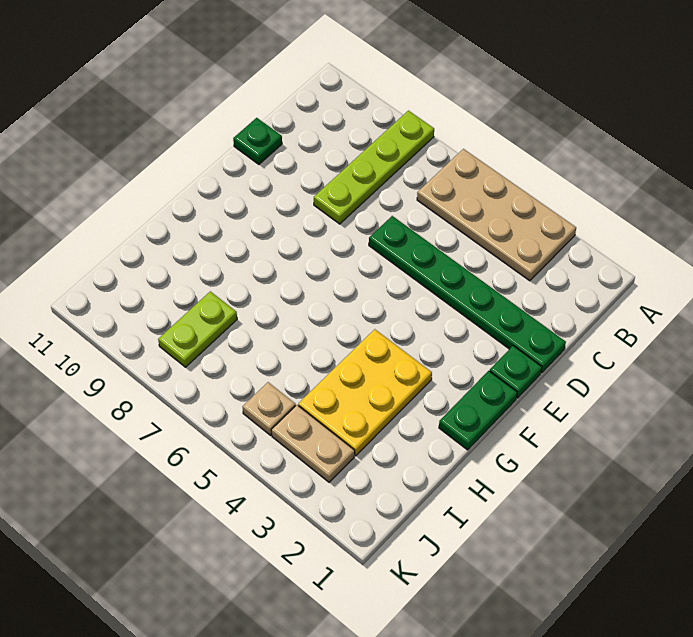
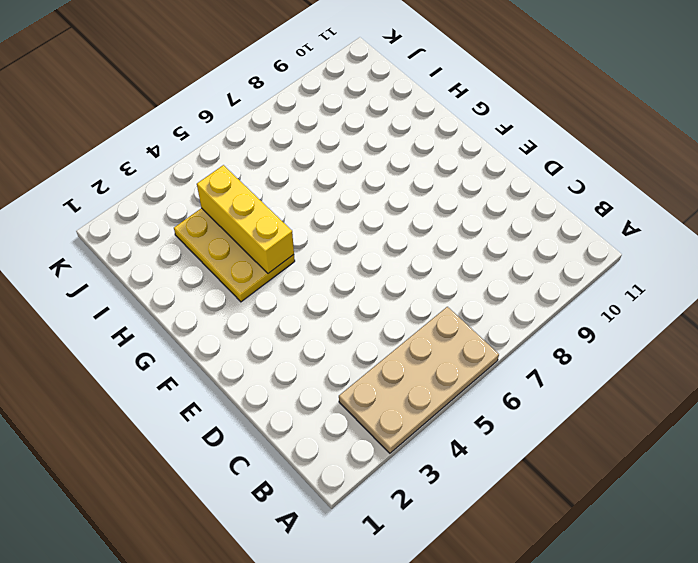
yellow 1x3 brick [197,165,294,273] -> none
none -> lime 1x4 plate [314,111,434,224]
none -> green 1x6 plate [369,216,566,373]

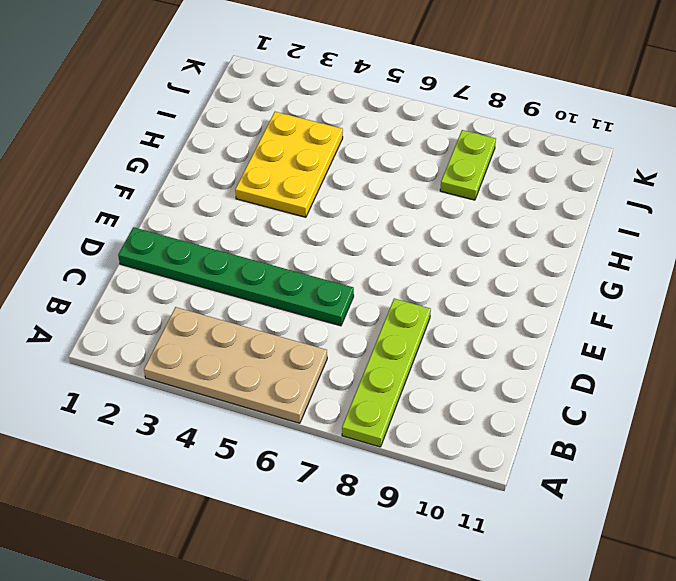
none -> green 1x1 plate [233,118,282,164]
none -> green 1x1 plate [490,346,542,398]

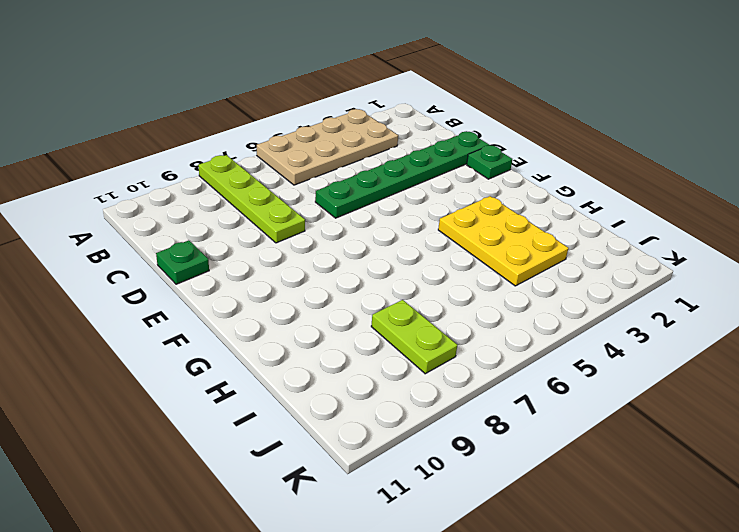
none -> green 1x2 plate [439,371,517,450]
none -> tan 1x2 plate [271,405,355,482]

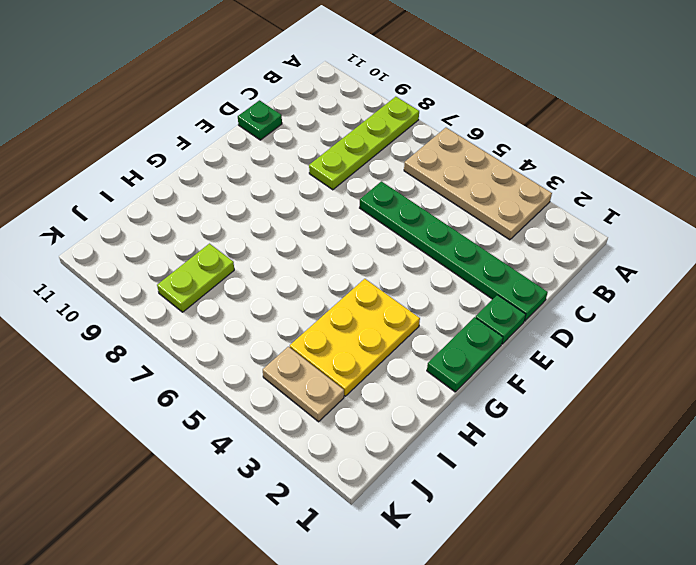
none -> tan 1x1 plate [243,382,296,435]

